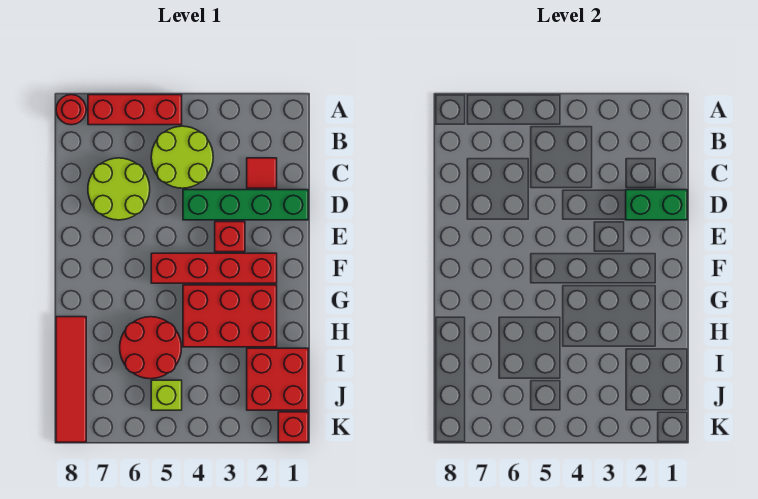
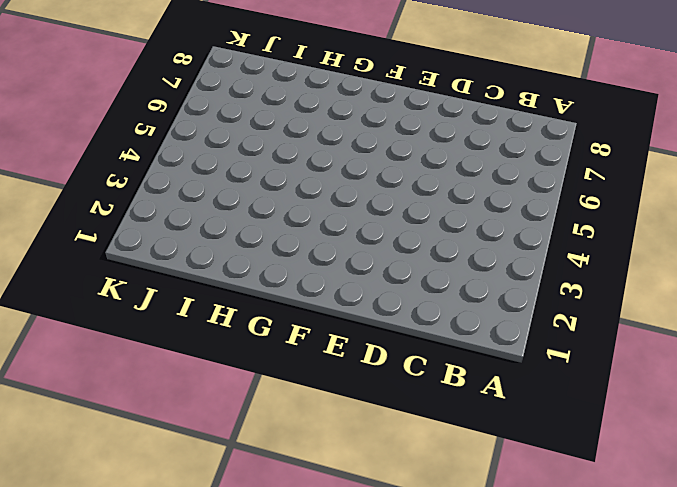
none -> red 1x3 brick [88,95,182,125]
none -> red 1x1 round brick [56,95,86,125]
none -> lime 2x2 round brick [151,126,213,188]

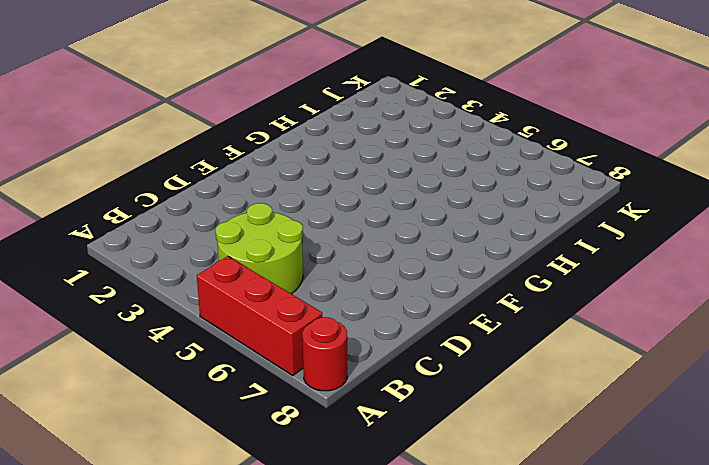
none -> red 1x1 tile [247,158,277,188]
none -> lime 2x2 round brick [88,158,150,220]
none -> green 1x4 brick [183,190,308,220]

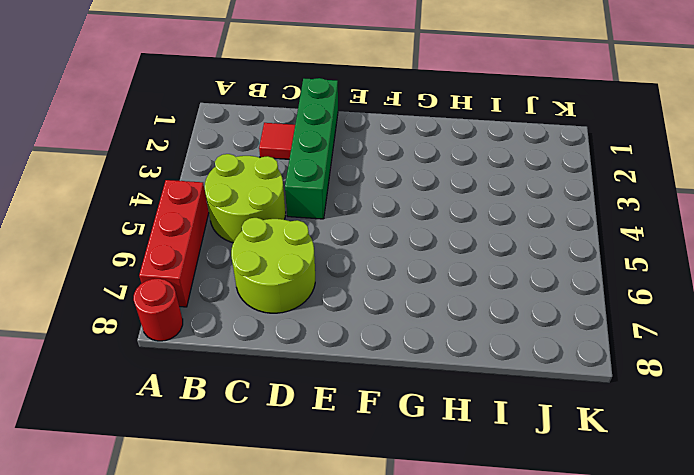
none -> red 1x1 brick [215,222,245,252]
none -> red 1x4 brick [151,253,277,283]
none -> red 2x3 brick [183,285,277,347]

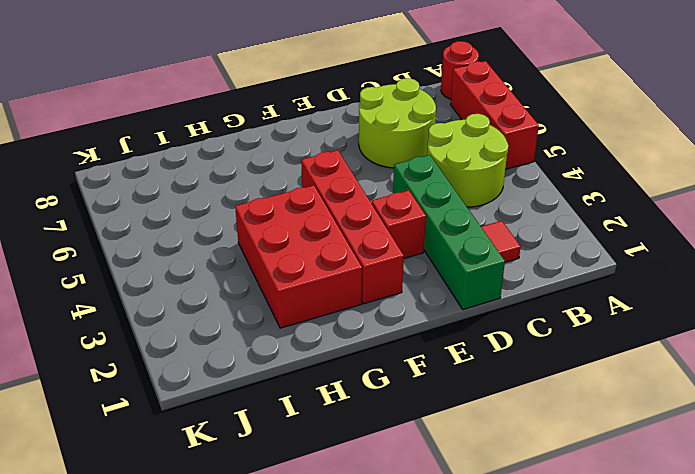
none -> red 2x2 round brick [120,317,182,379]
none -> red 1x4 tile [56,317,86,442]
none -> red 2x2 brick [247,348,308,410]

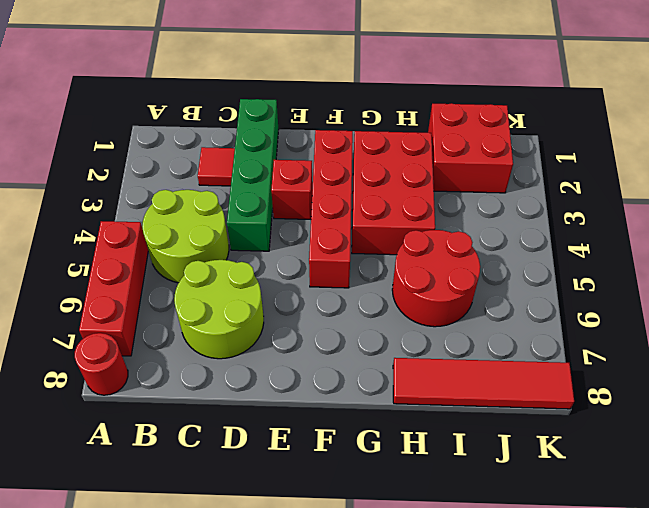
none -> lime 1x1 brick [151,380,182,410]
none -> red 1x1 brick [278,412,308,442]
none -> green 1x2 brick [626,190,687,220]

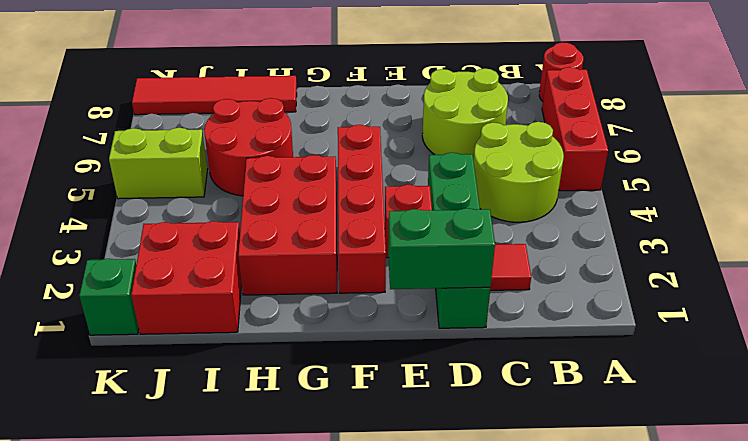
green 1x2 brick [388,208,495,289] -> green 1x2 brick turned to [626,190,687,220]
lime 1x2 brick [109,128,207,199] -> lime 1x1 brick [151,380,182,410]
green 1x1 brick [79,259,139,335] -> red 1x1 brick [278,412,308,442]

